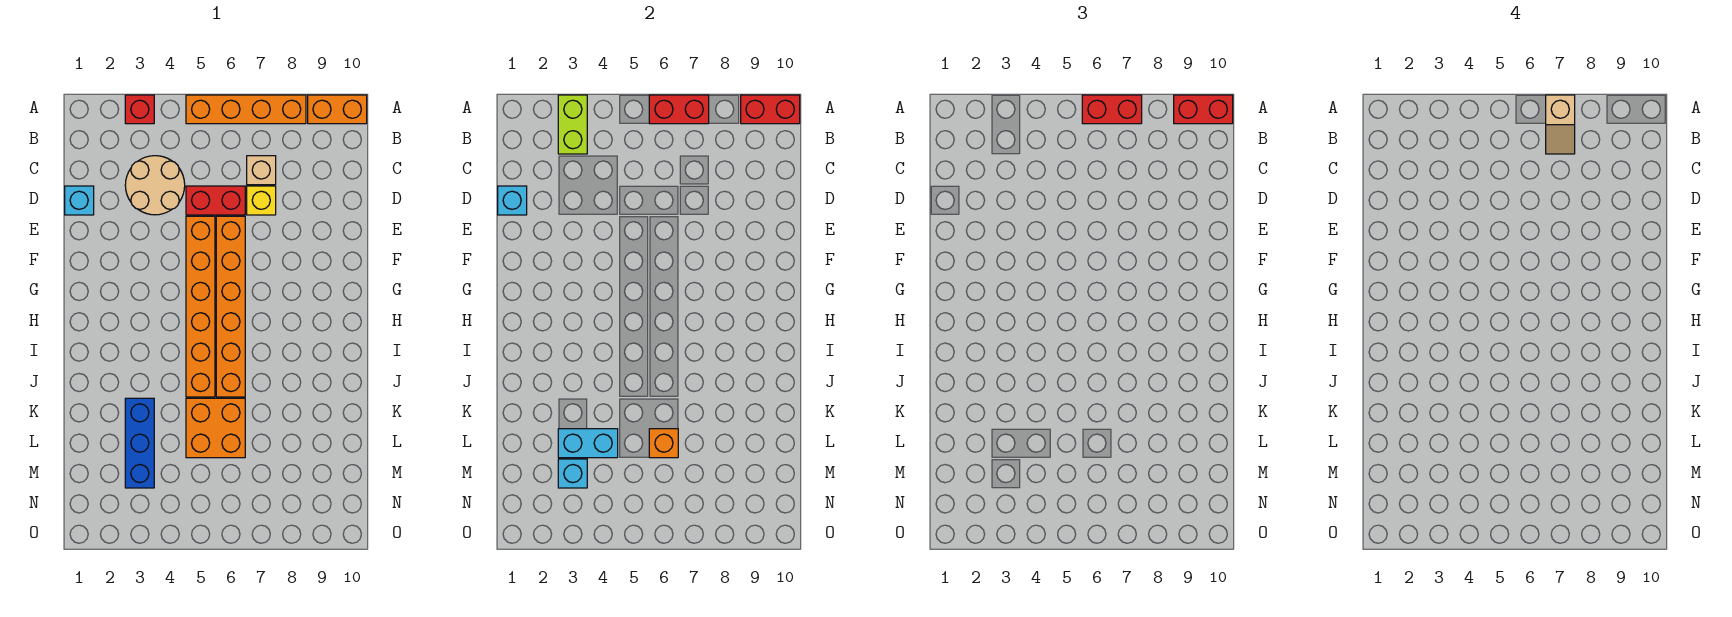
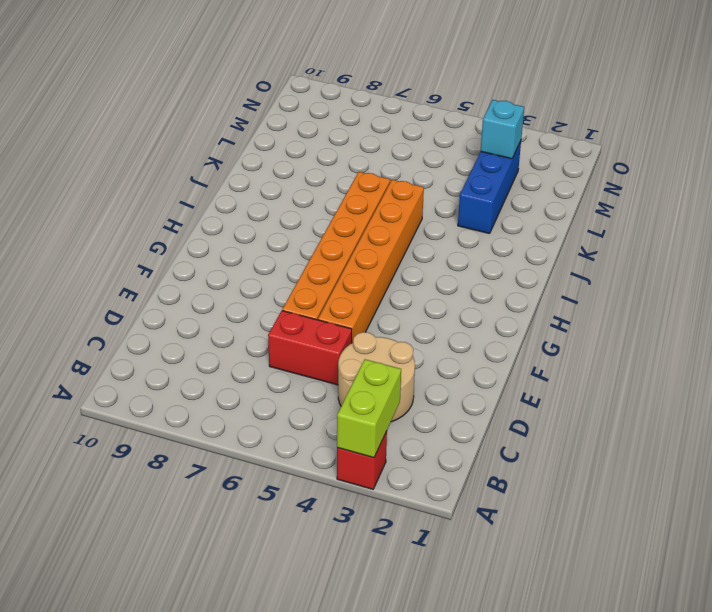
none -> orange 1x4 brick [186,95,306,124]
none -> orange 1x2 brick [308,95,367,124]
none -> tan 1x1 brick [247,156,276,185]

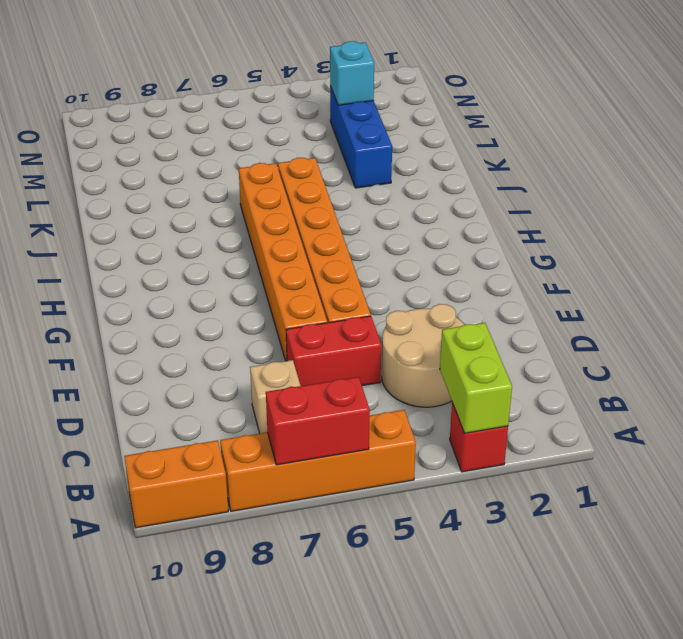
none -> cyan 1x1 brick [65,186,94,215]
none -> yellow 1x1 brick [247,186,276,215]
none -> orange 2x2 brick [186,398,245,458]

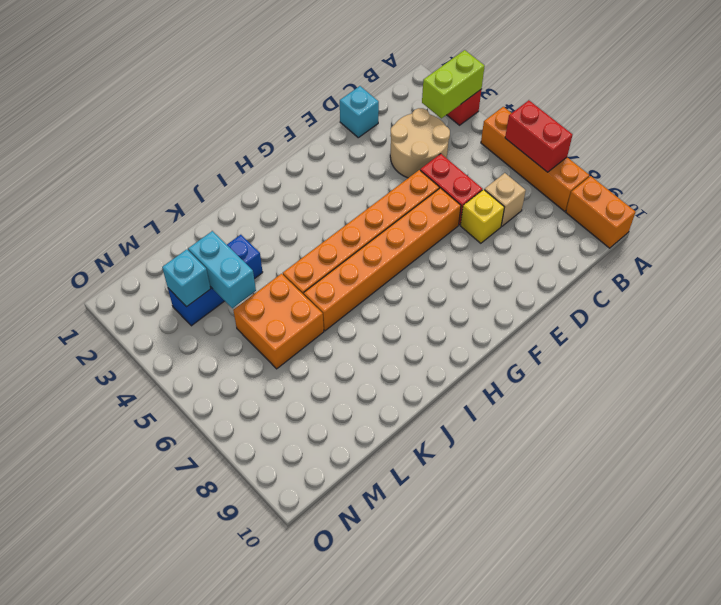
none -> red 1x2 brick [741,95,800,124]
none -> cyan 1x1 brick [498,186,527,215]
none -> orange 1x1 brick [649,429,678,458]

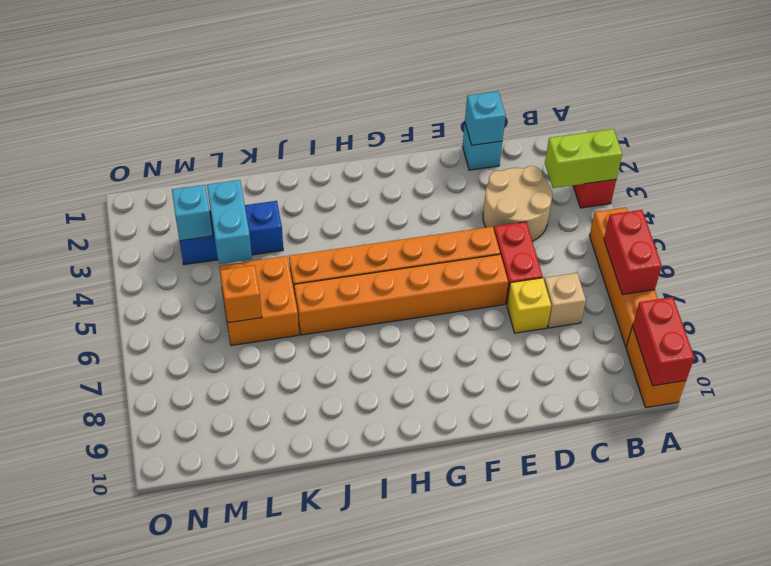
none -> red 1x2 brick [1082,95,1142,124]
none -> red 1x2 brick [1174,95,1233,124]
none -> tan 1x2 slope [1546,95,1575,154]

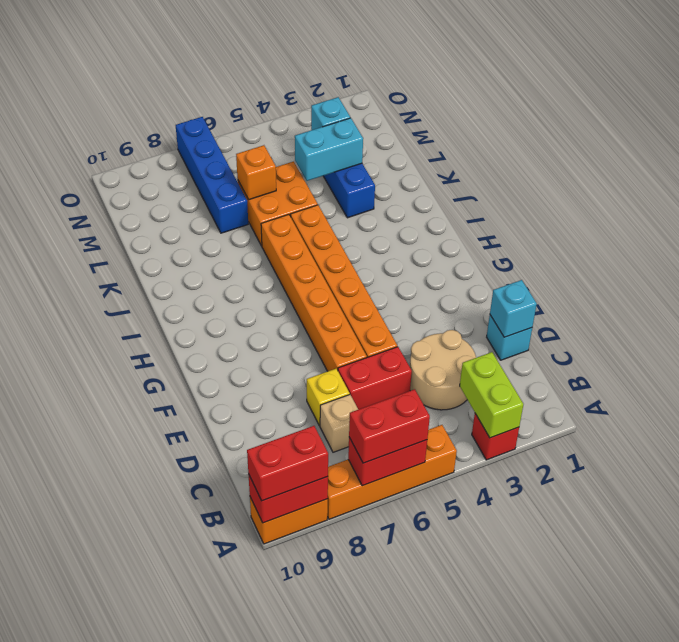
blue 1x4 brick [176,117,248,233] -> none
none -> tan 1x2 slope [1546,95,1575,154]

